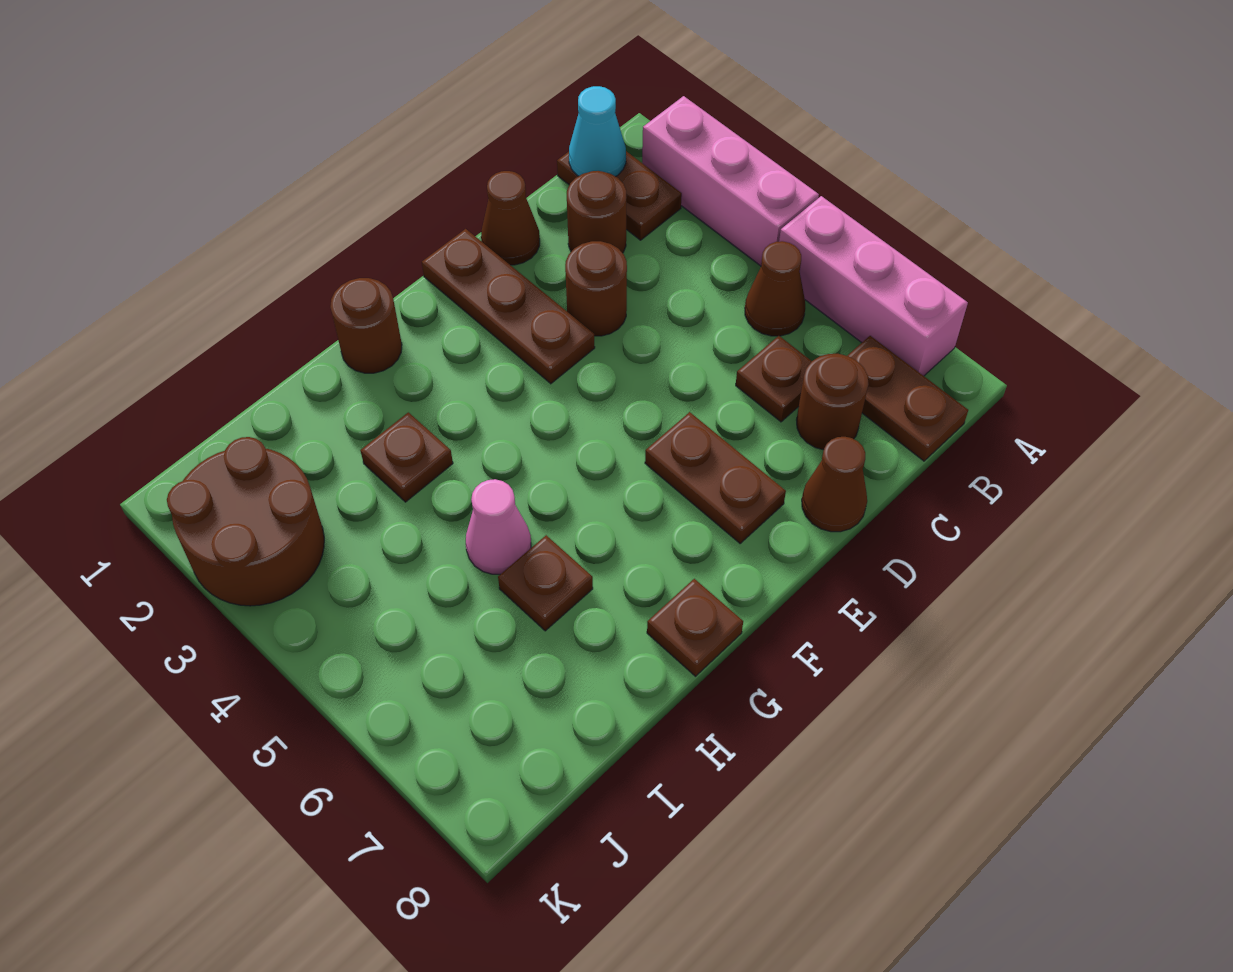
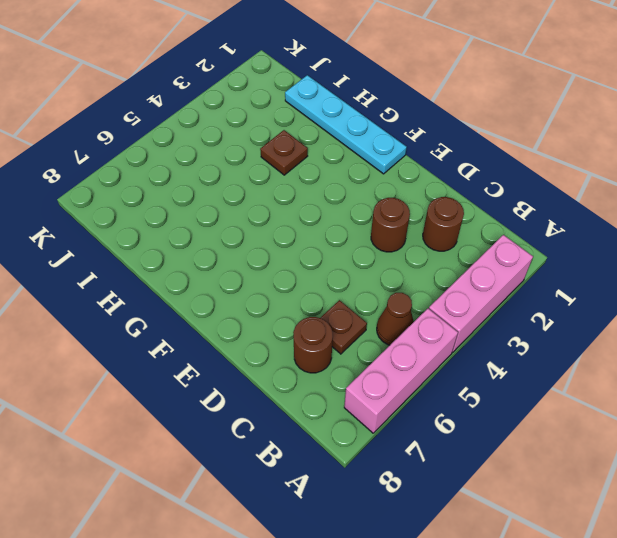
cyan 1x4 plate [285,75,407,174] -> brown 1x1 round brick [330,278,402,373]
none -> brown 1x2 plate [557,151,682,240]
none -> brown 1x2 plate [847,336,968,461]
none -> brown 1x1 cone [481,171,540,265]

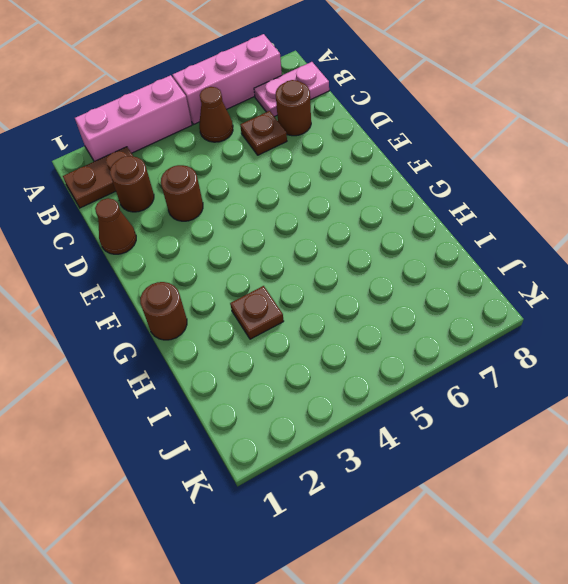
pink 1x2 plate [254,62,329,117] -> brown 1x2 plate [847,336,968,461]
none -> brown 1x1 cone [802,437,867,532]
none -> brown 1x3 plate [422,229,595,384]
none -> brown 1x2 plate [645,412,786,543]

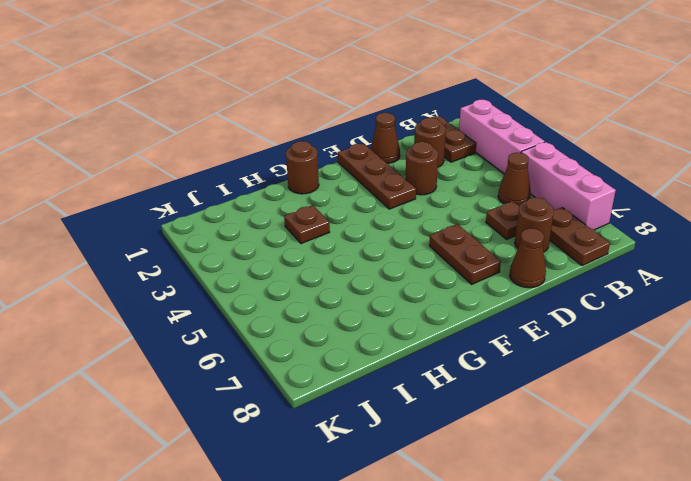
none -> brown 1x1 plate [647,579,743,676]
none -> pink 1x1 cone [466,479,531,574]
none -> brown 1x1 plate [498,535,593,631]

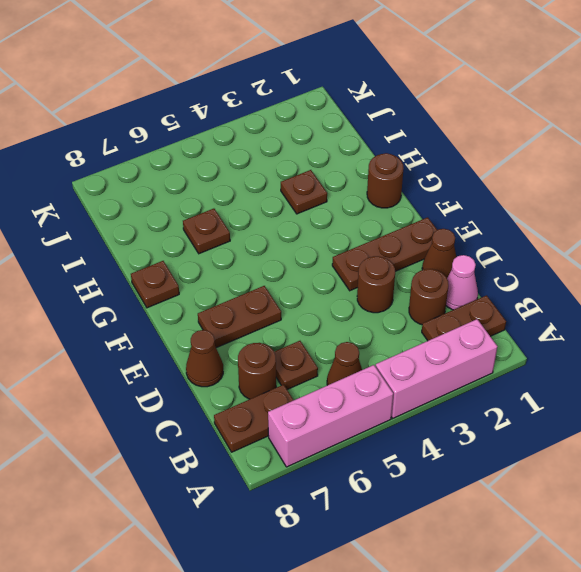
pink 1x1 cone [446,255,478,310] -> pink 1x1 cone moved to [466,479,531,574]
none -> brown 2x2 round brick [167,437,324,606]
none -> cyan 1x1 cone [569,86,626,177]

